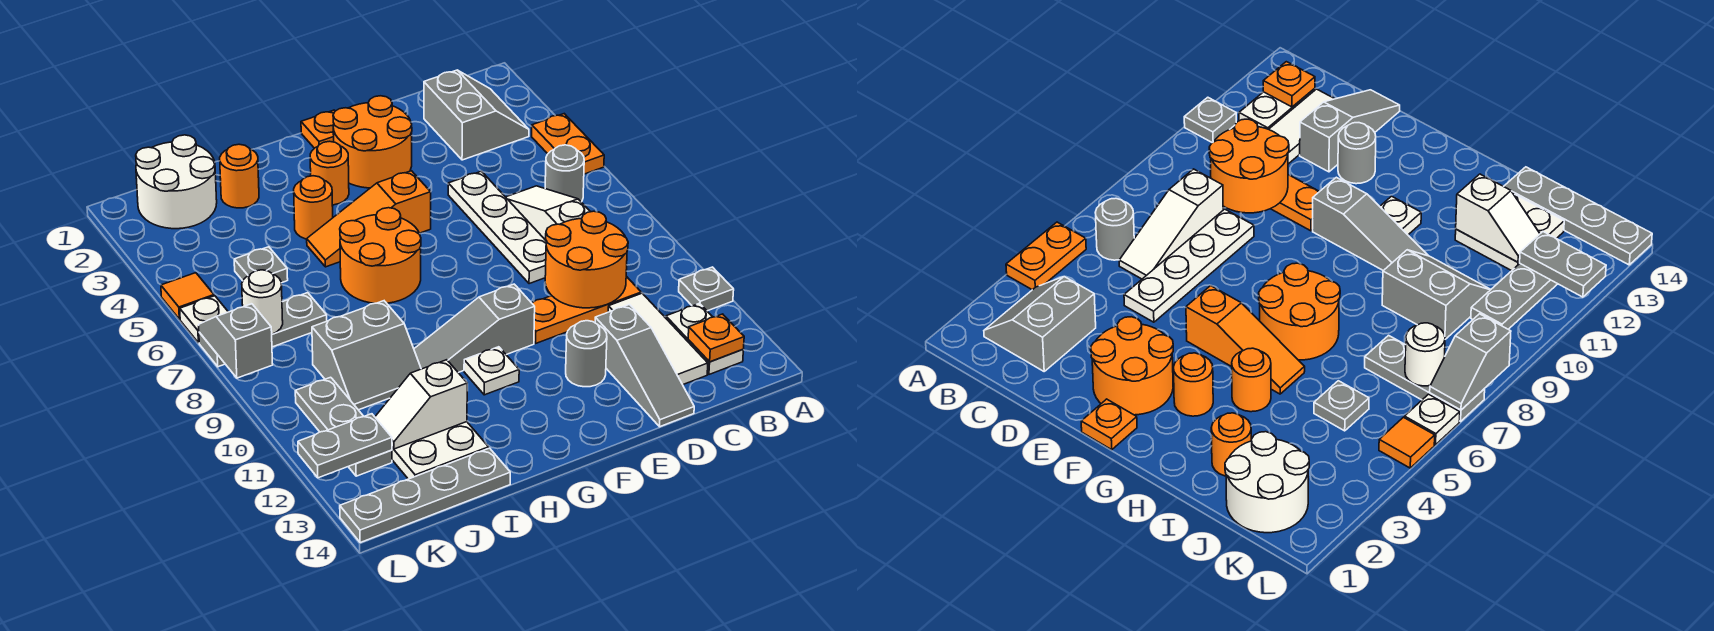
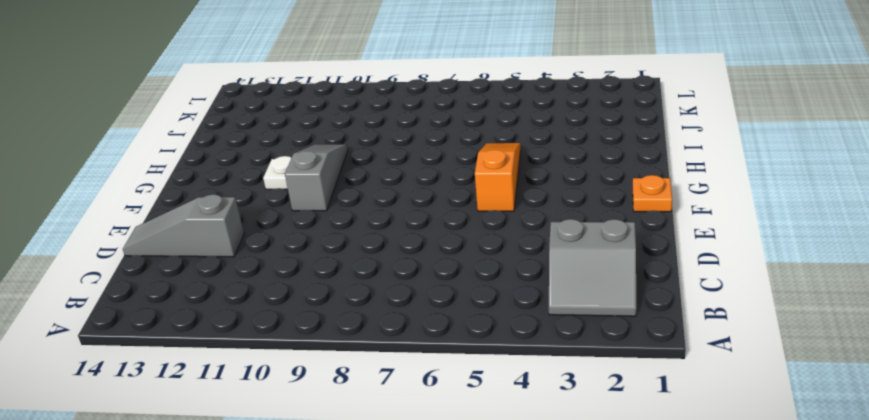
none -> orange 1x2 plate [532,114,604,174]
none -> grey 1x1 plate [679,267,734,311]
none -> grey 1x1 round brick [545,145,584,202]
none -> white 1x2 plate [666,303,743,374]

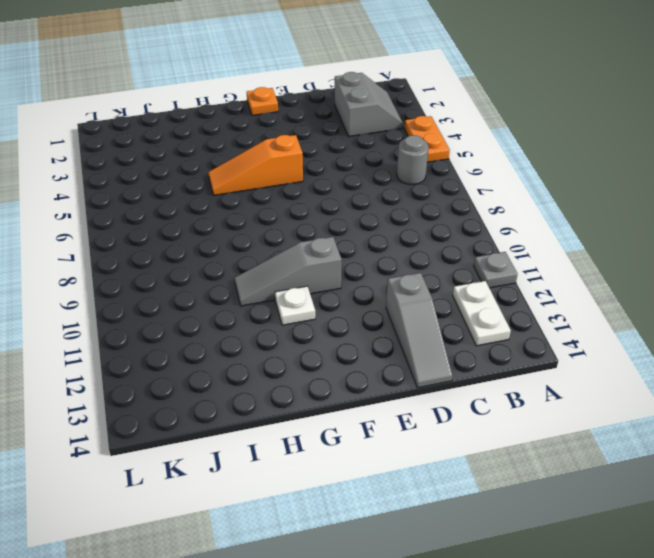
none -> white 1x3 slope [506,186,590,240]
none -> orange 1x3 plate [532,276,641,343]
none -> white 1x3 tile [608,293,708,385]
none -> white 1x4 plate [448,171,546,284]

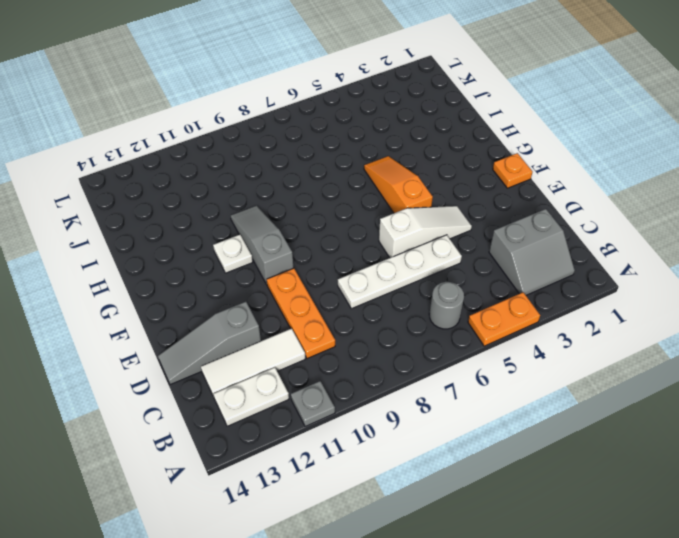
white 1x3 slope [379,206,472,258] -> white 1x3 slope moved to [506,186,590,240]
none -> orange 2x2 round brick [333,96,412,188]
none -> grey 1x1 round brick [566,321,607,387]
none -> orange 1x1 round brick [310,141,349,205]
none -> orange 2x2 round brick [340,208,421,303]

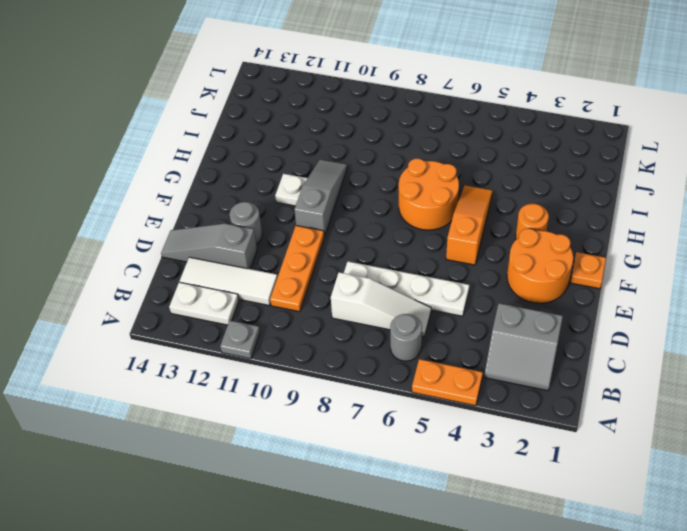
none -> orange 1x1 round brick [294,176,333,239]
none -> orange 1x1 round brick [220,144,259,208]
none -> grey 2x2 slope [312,301,421,410]
none -> white 2x2 plate [392,422,489,479]

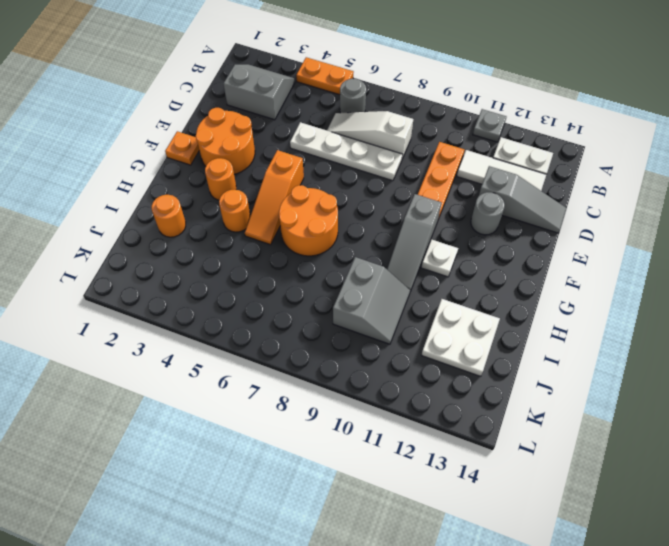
none -> grey 1x4 plate [340,448,510,543]
none -> white 2x2 round brick [136,135,217,229]
none -> grey 1x1 plate [234,247,288,283]
none -> grey 1x3 plate [199,293,327,367]

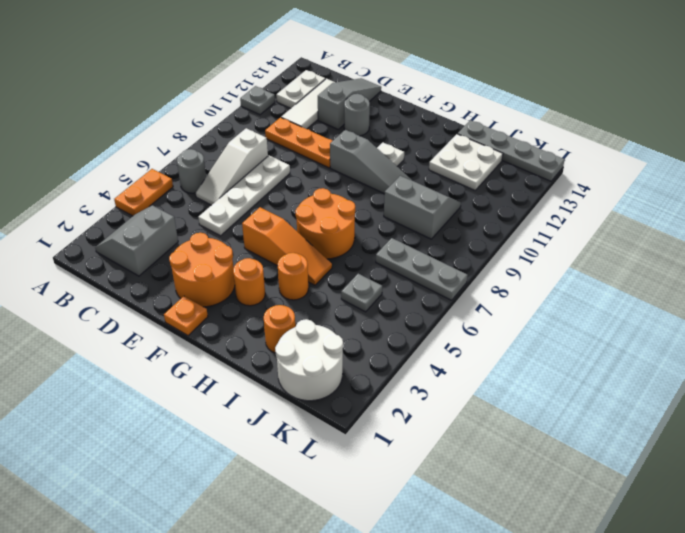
none -> grey 1x3 plate [295,377,392,476]
none -> orange 1x1 tile [161,273,214,319]
none -> white 1x1 plate [180,296,228,343]
none -> orange 1x1 plate [688,314,744,362]

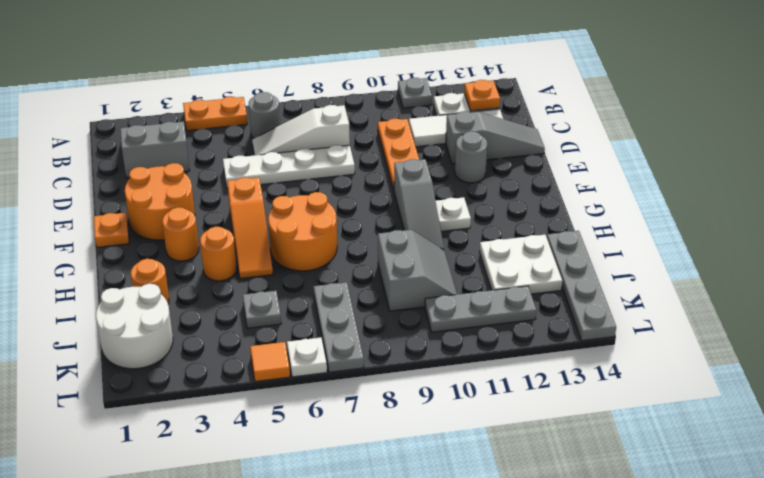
none -> orange 2x2 round brick [545,211,628,308]
none -> white 1x2 slope [375,360,467,449]
none -> white 1x1 round brick [242,270,283,334]
none -> grey 1x2 plate [298,414,392,478]

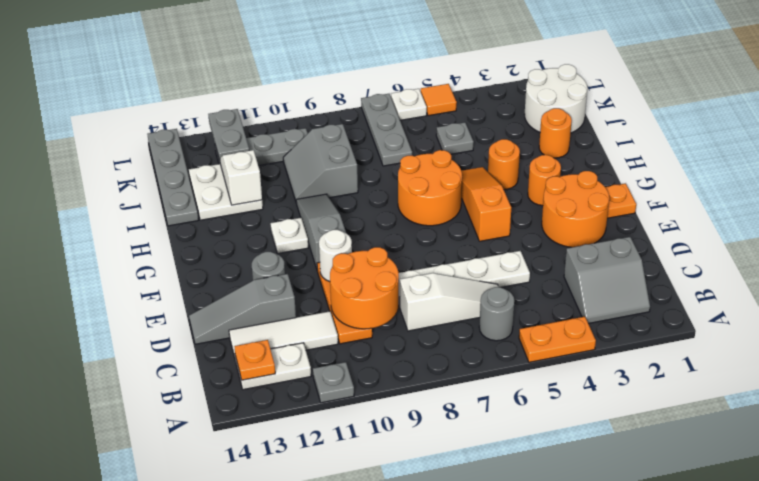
white 1x1 round brick [319,230,352,282] -> white 1x1 round brick moved to [242,270,283,334]
none -> grey 1x2 slope [199,304,273,378]

